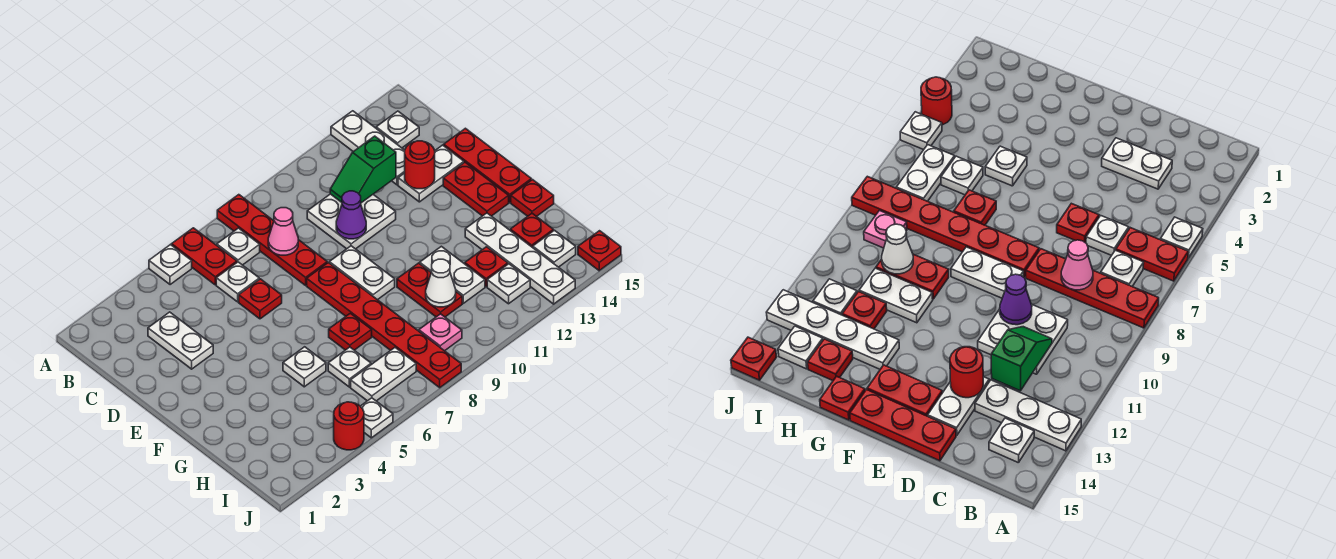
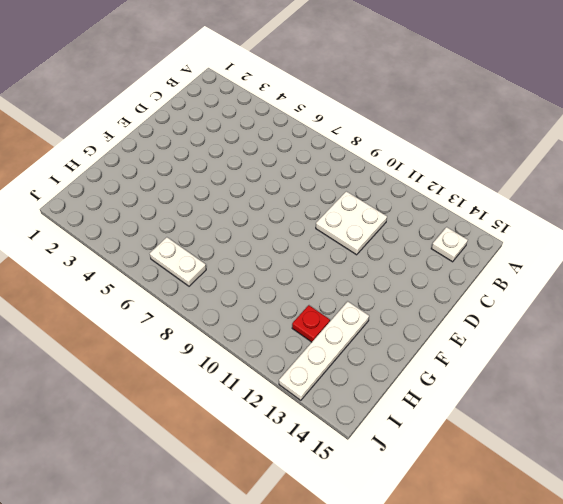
none -> white 1x1 plate [149,245,192,285]
none -> red 1x2 plate [172,228,237,285]
none -> red 1x4 plate [217,195,327,285]
none -> white 1x3 plate [331,111,405,185]

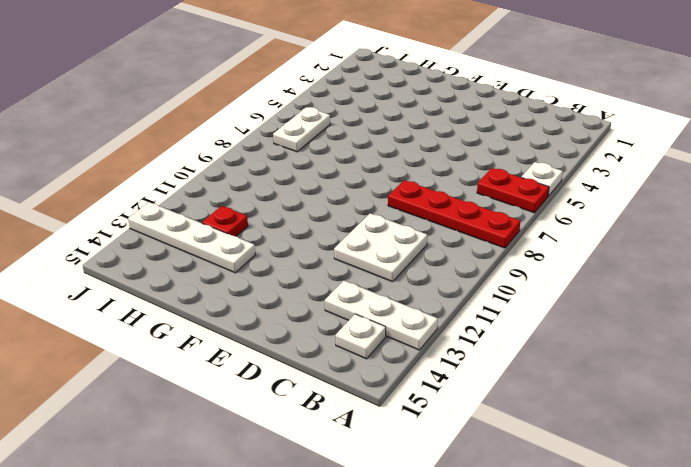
none -> white 1x1 plate [217,228,260,265]
none -> white 1x2 plate [148,312,213,369]
none -> white 1x1 plate [216,262,259,302]
none -> red 1x1 plate [239,279,282,319]

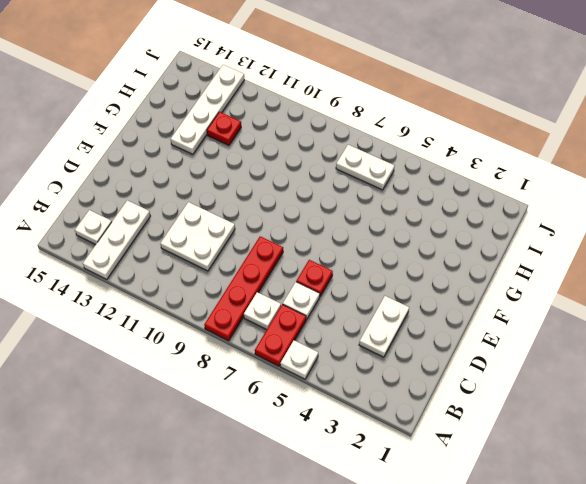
none -> white 1x2 plate [398,145,464,202]
none -> red 1x3 plate [444,128,531,202]
none -> red 1x6 plate [307,263,461,388]
none -> white 1x2 plate [329,246,395,300]

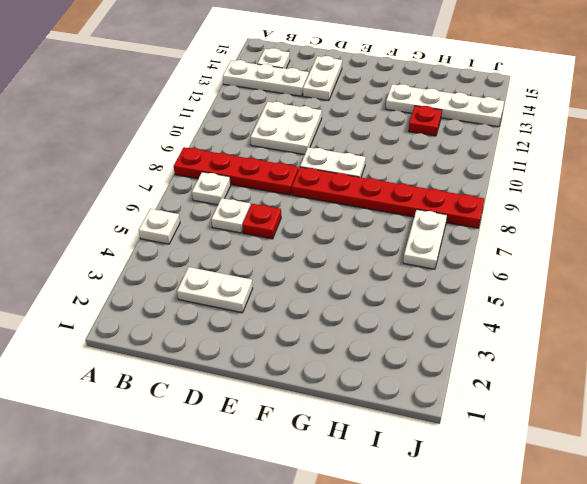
none -> red 1x2 plate [172,228,237,285]
none -> red 1x3 plate [444,128,531,202]
none -> red 1x2 plate [443,162,509,216]
none -> white 1x1 plate [283,347,326,387]

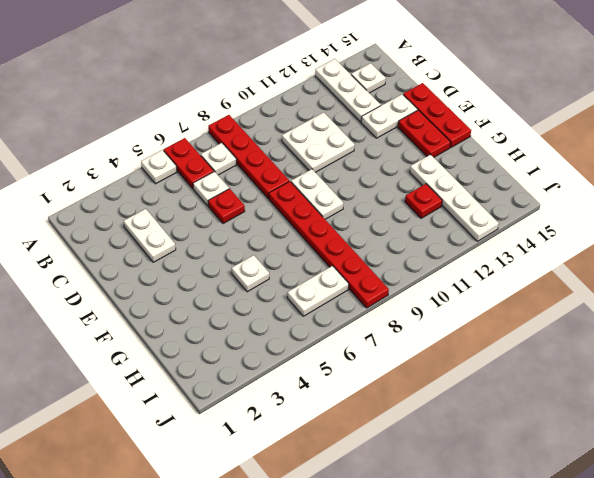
none -> red 1x1 plate [329,313,372,350]
none -> red 1x2 plate [397,263,462,317]
none -> white 1x2 plate [420,246,485,303]
none -> red 1x1 plate [511,180,554,217]

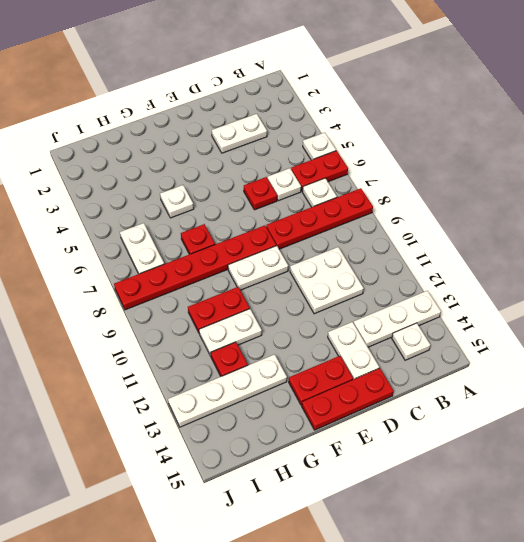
none -> red 1x1 plate [511,180,554,217]
none -> white 1x1 plate [328,347,371,387]
none -> red 1x1 plate [510,213,553,247]
none -> pink 1x1 plate [419,314,462,351]

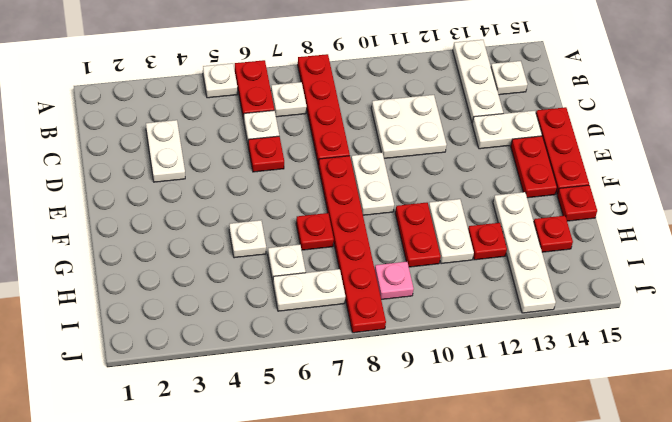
none -> white 1x1 plate [487,264,530,304]
none -> white 1x1 plate [533,230,576,267]
none -> red 1x1 round brick [334,402,364,450]
none -> white 1x1 plate [361,398,393,438]

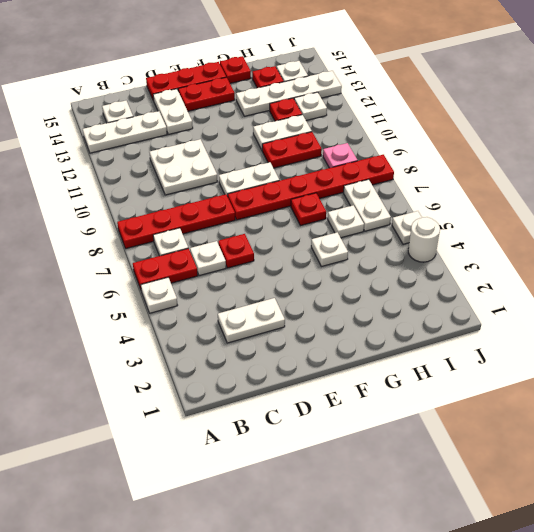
white 1x1 round brick [408,217,440,262] -> red 1x1 round brick [334,402,364,450]
none -> red 1x1 plate [578,231,621,271]
none -> pink 1x1 cone [268,208,298,255]
none -> green 1x2 slope [330,136,396,203]
none -> purple 1x1 cone [336,191,366,239]

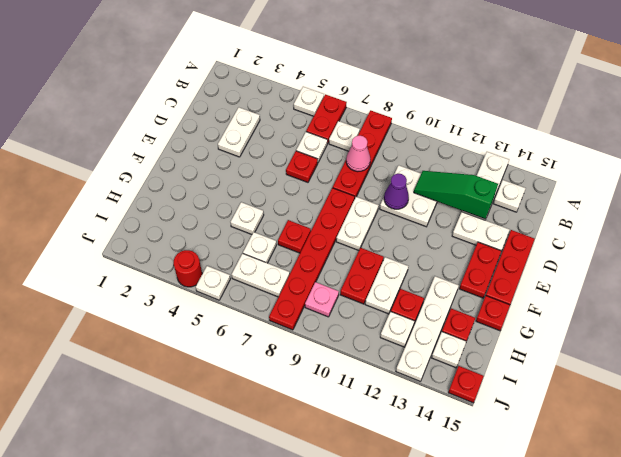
green 1x3 slope [414,171,498,219] -> green 1x2 slope [330,136,396,203]
none -> red 1x1 round brick [405,141,435,189]
none -> white 1x1 cone [426,259,456,307]

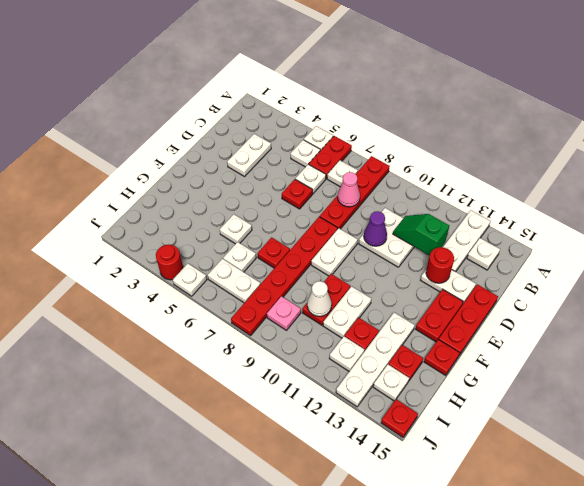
white 1x1 plate [291,140,320,167] -> none

